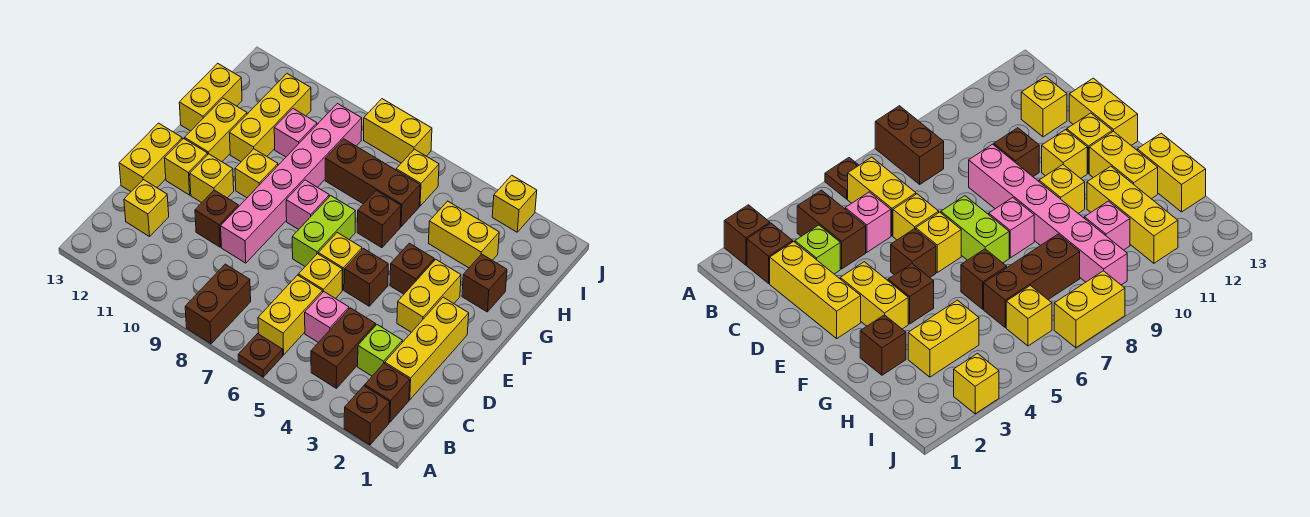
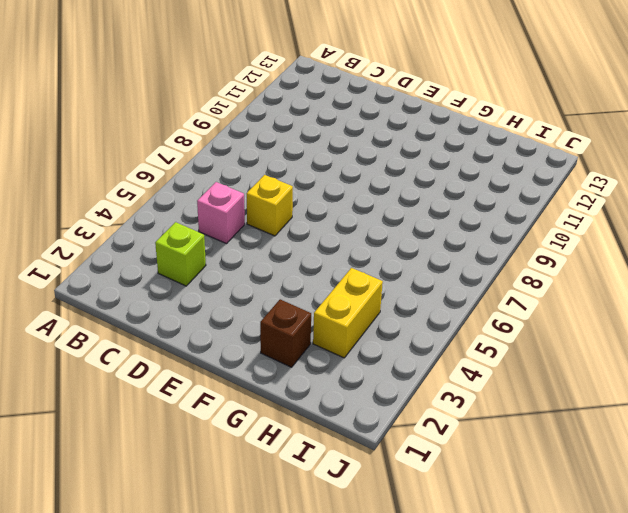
none -> brown 1x1 brick [344,386,390,445]
none -> brown 1x1 plate [238,334,283,377]
none -> brown 1x2 brick [185,264,251,344]
none -> brown 1x1 brick [365,364,410,422]

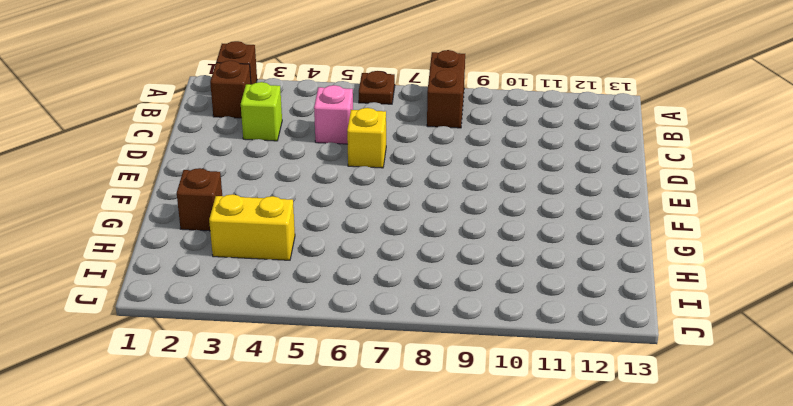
none -> brown 1x2 brick [311,308,376,388]
none -> yellow 1x2 brick [258,275,323,355]
none -> yellow 1x3 brick [385,297,469,400]
none -> yellow 1x1 brick [124,179,169,236]

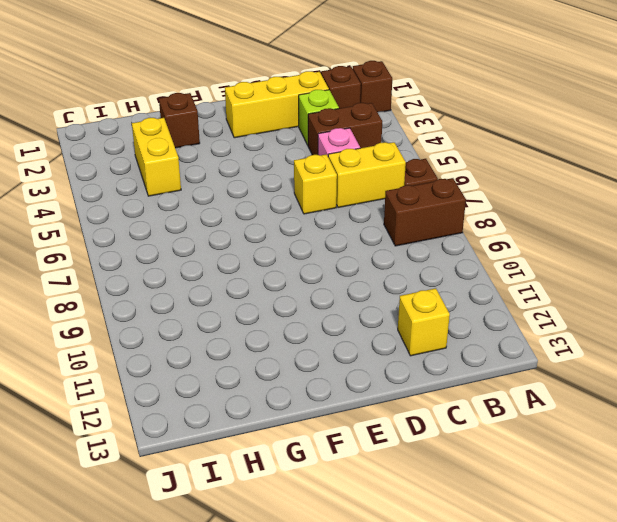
none -> pink 1x6 brick [221,104,362,263]
none -> brown 1x1 brick [195,190,239,247]
none -> yellow 1x2 brick [119,123,182,191]
none -> yellow 1x2 brick [397,260,461,332]

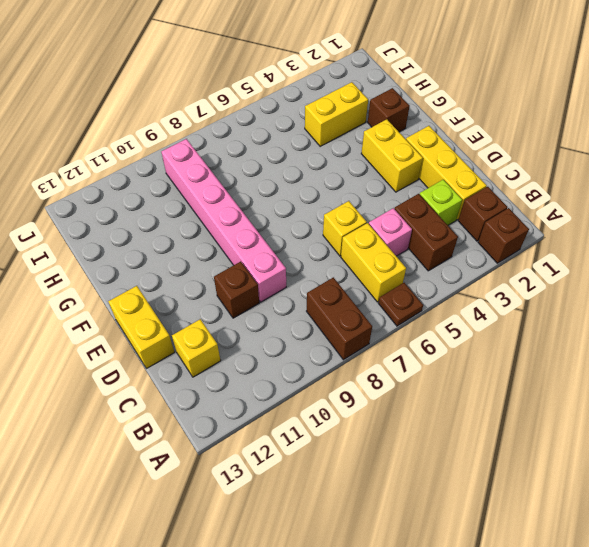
none -> brown 1x1 brick [344,249,388,306]
none -> yellow 1x1 brick [318,233,362,290]
none -> lime 1x2 brick [292,196,355,266]
none -> yellow 1x1 brick [190,154,234,203]

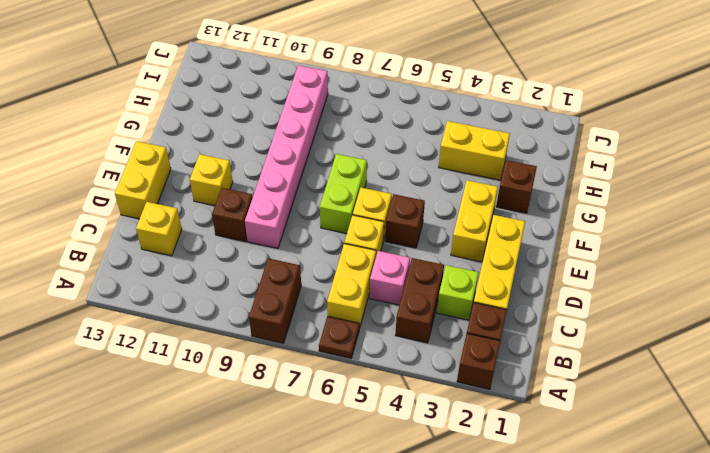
none -> yellow 1x1 brick [165,139,208,195]
none -> brown 1x1 brick [390,243,434,294]
none -> pink 1x1 brick [286,180,329,230]
none -> yellow 1x1 brick [235,149,278,198]

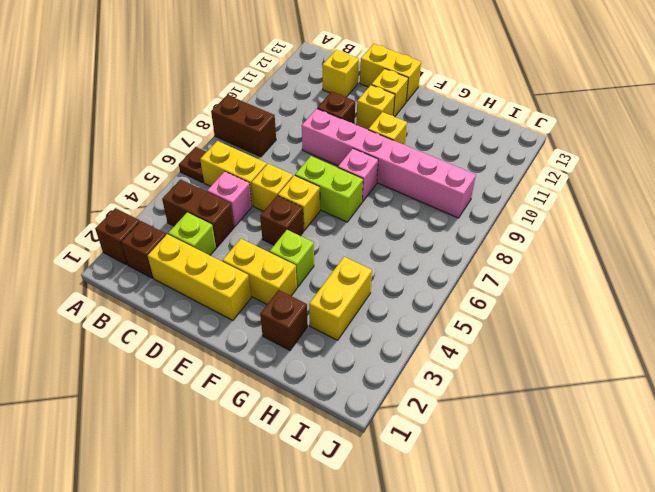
lime 1x1 brick [270,230,314,287] -> brown 1x1 brick [390,243,434,294]
none -> yellow 1x2 brick [185,98,247,162]
none -> brown 1x1 brick [357,191,401,248]
none -> yellow 1x3 brick [230,74,311,162]
none -> yellow 1x2 brick [179,63,242,131]

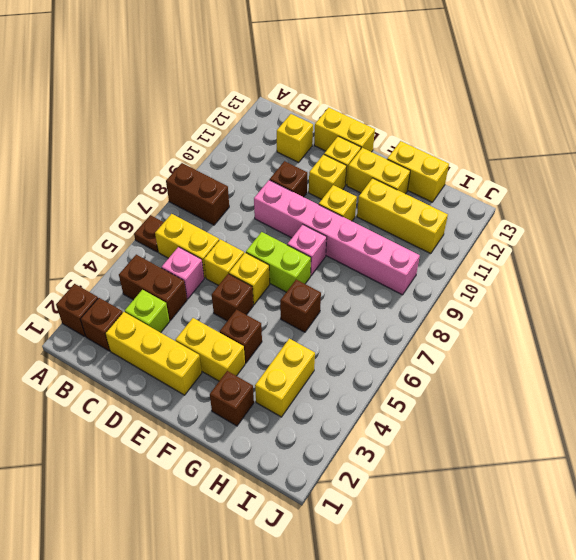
none -> brown 1x3 brick [325,139,420,227]
none -> pink 1x1 brick [274,109,317,157]
none -> yellow 1x1 brick [396,149,439,206]
none -> yellow 1x1 brick [492,175,537,232]

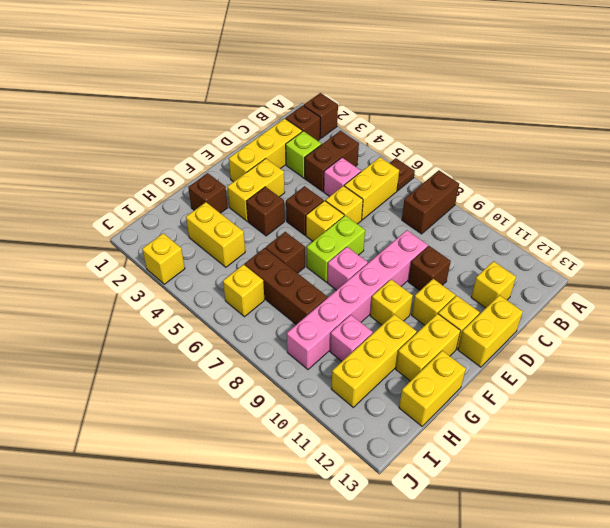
none -> yellow 1x2 brick [364,99,432,163]

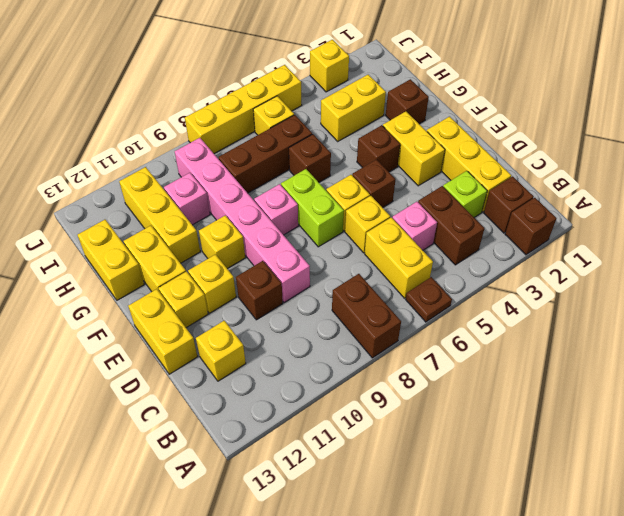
yellow 1x4 brick [185,65,302,153] -> yellow 1x2 brick [364,99,432,163]

